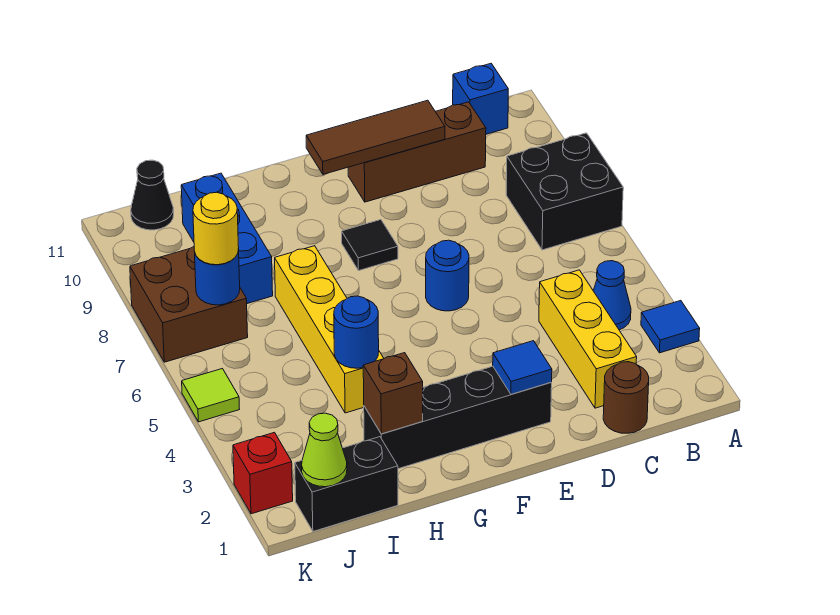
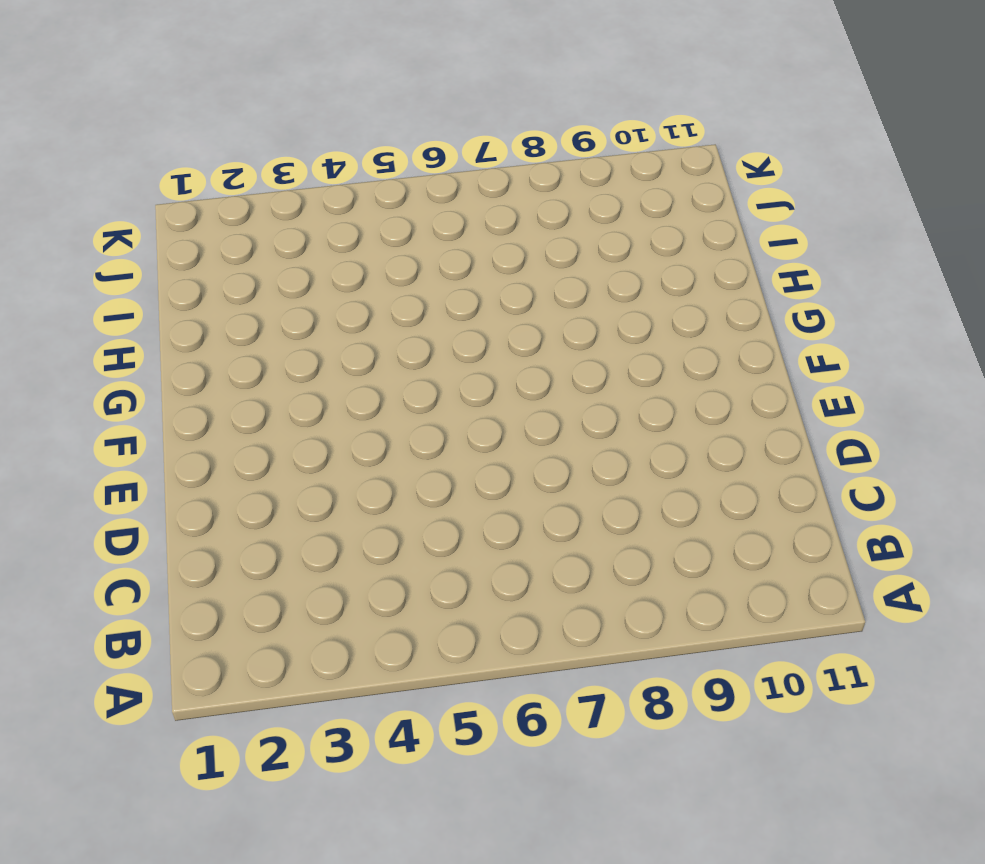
none -> blue 1x1 tile [641,301,700,353]
none -> black 2x2 brick [506,133,623,250]
none -> blue 1x1 cone [593,261,631,330]

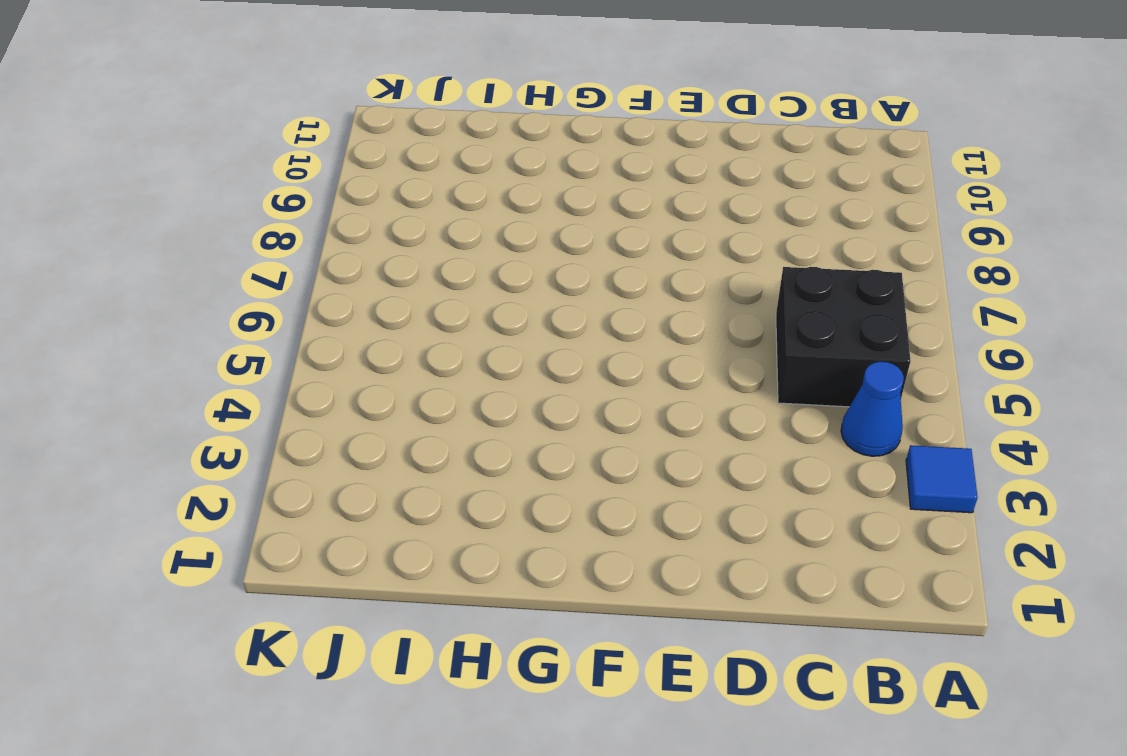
black 2x2 brick [776,267,910,407] -> black 2x2 brick moved to [506,133,623,250]
none -> blue 1x1 brick [453,64,508,134]
none -> brown 1x1 round brick [603,362,649,433]
none -> yellow 1x3 brick [539,270,637,408]

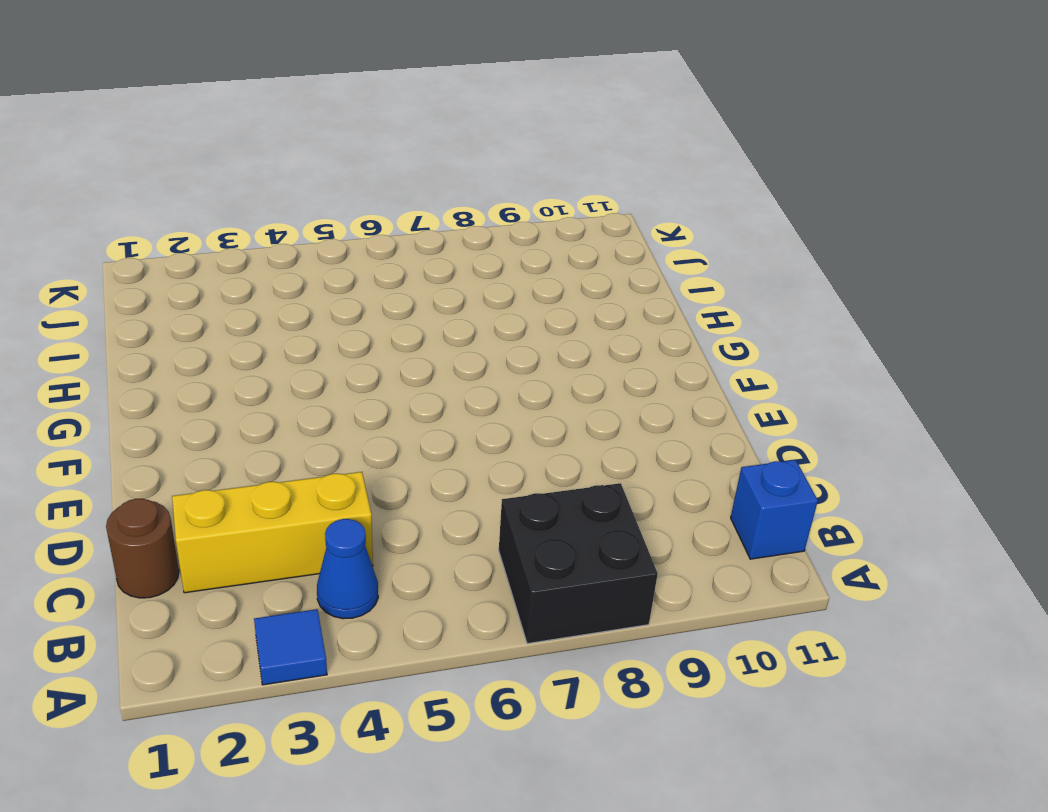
none -> brown 1x3 brick [348,102,486,202]
none -> black 1x4 brick [364,366,552,469]
none -> blue 1x1 round brick [426,240,469,311]

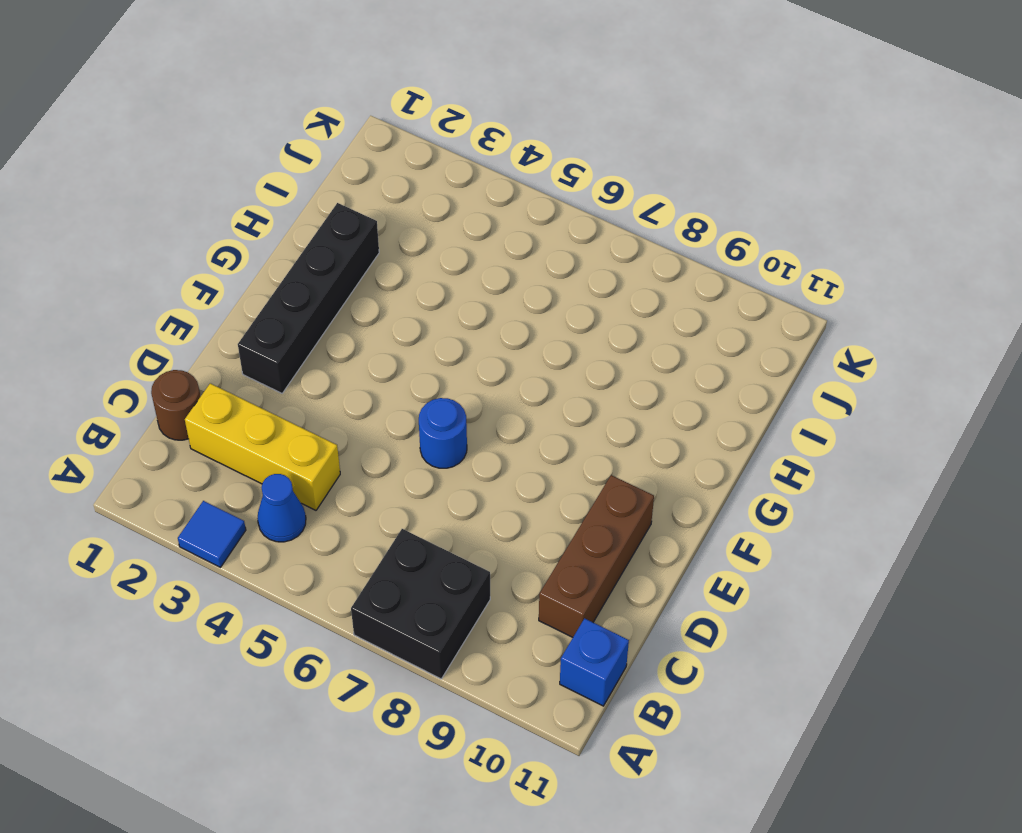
none -> black 1x1 tile [342,220,398,271]
none -> yellow 1x4 brick [275,246,384,413]
none -> black 1x2 brick [295,437,398,532]

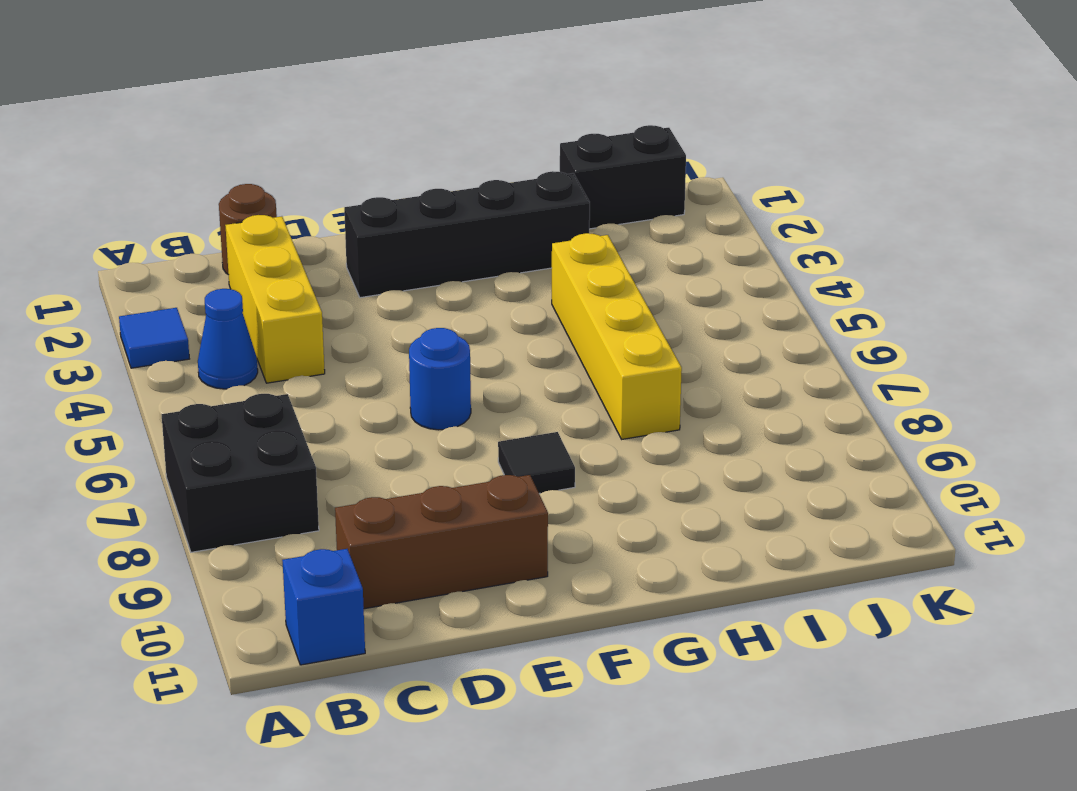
none -> blue 1x3 brick [181,173,273,304]
none -> brown 2x2 brick [130,247,248,362]
none -> black 1x1 cone [131,160,174,230]

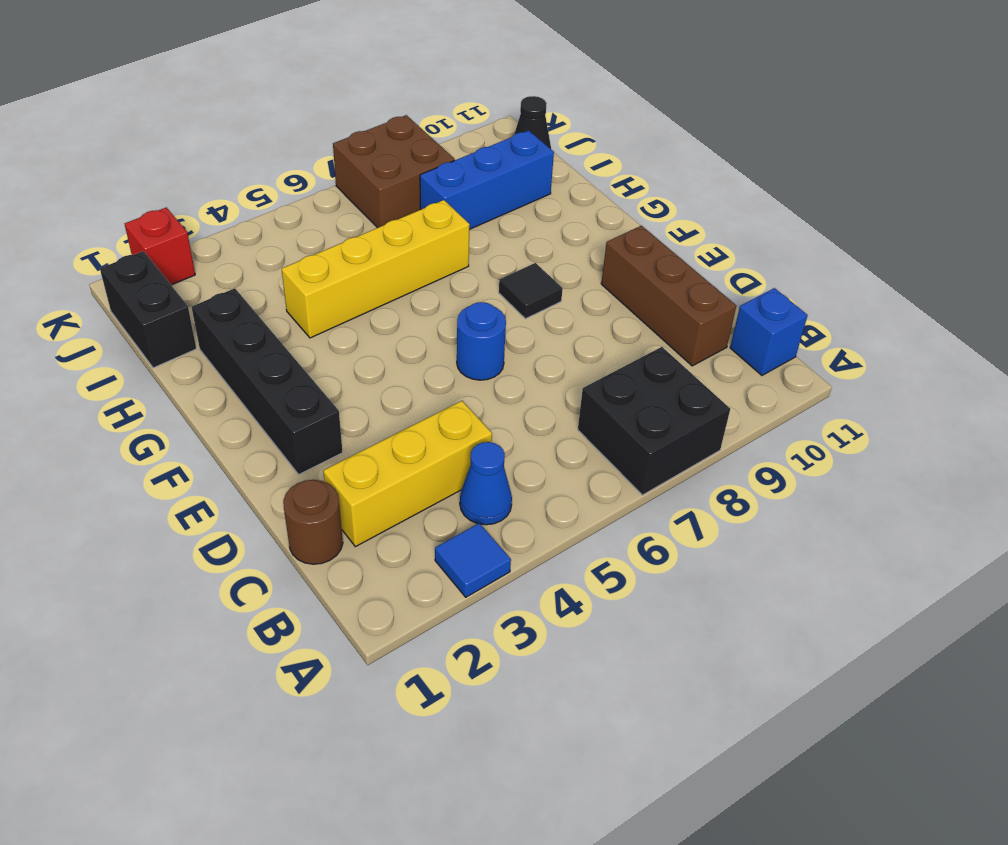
none -> lime 1x1 tile [182,369,239,422]
none -> brown 1x3 tile [306,100,445,174]
none -> blue 1x1 tile [493,341,552,394]

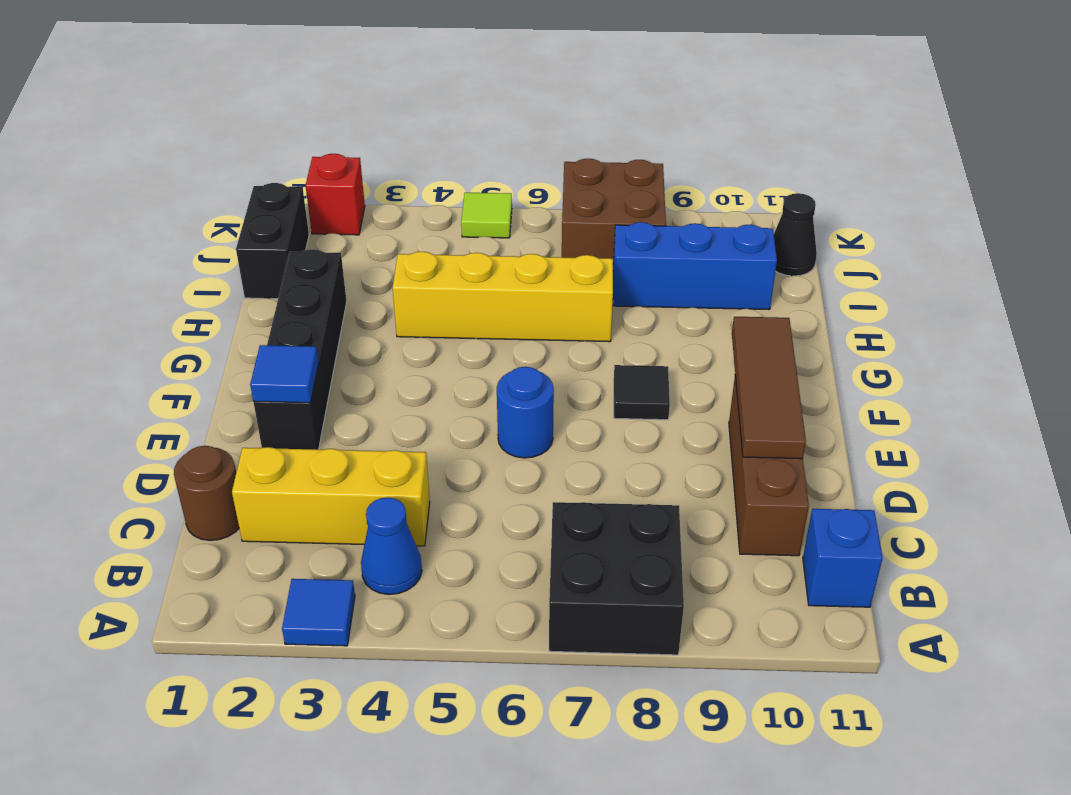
none -> brown 1x1 brick [363,353,423,434]
none -> blue 1x1 round brick [334,296,379,368]
none -> lime 1x1 cone [302,413,347,487]

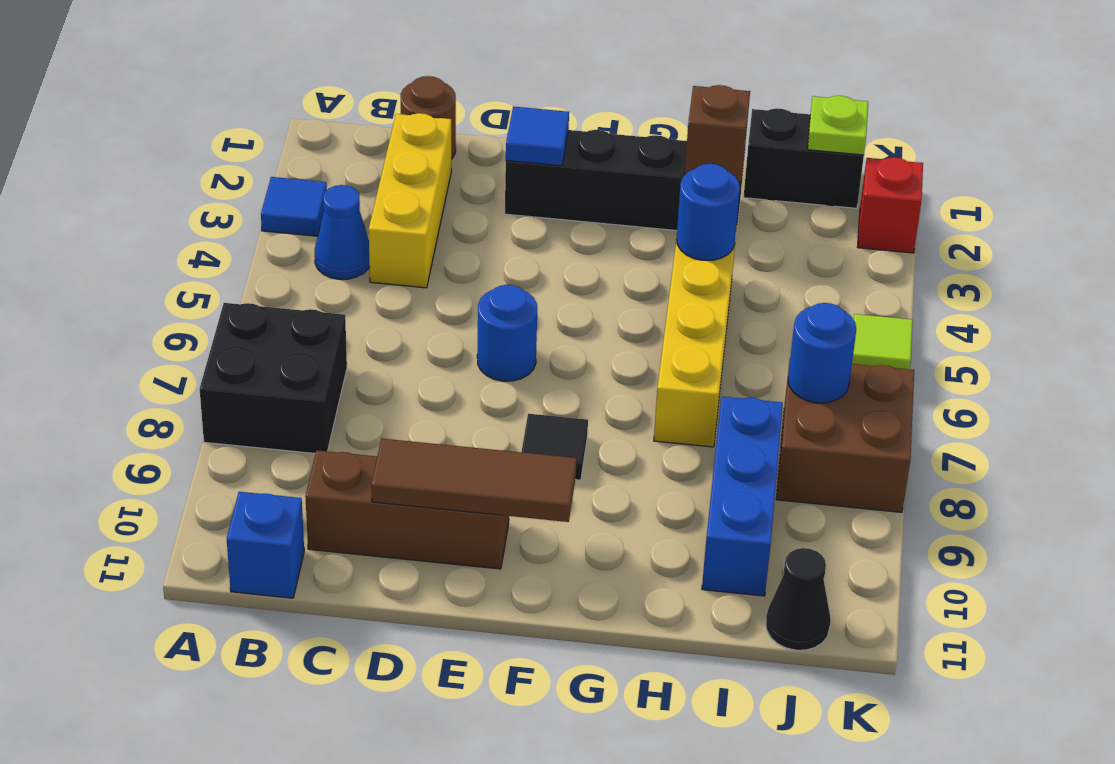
lime 1x1 plate [808,96,868,155] -> lime 1x1 cone [302,413,347,487]
none -> yellow 1x1 round brick [193,192,239,265]

